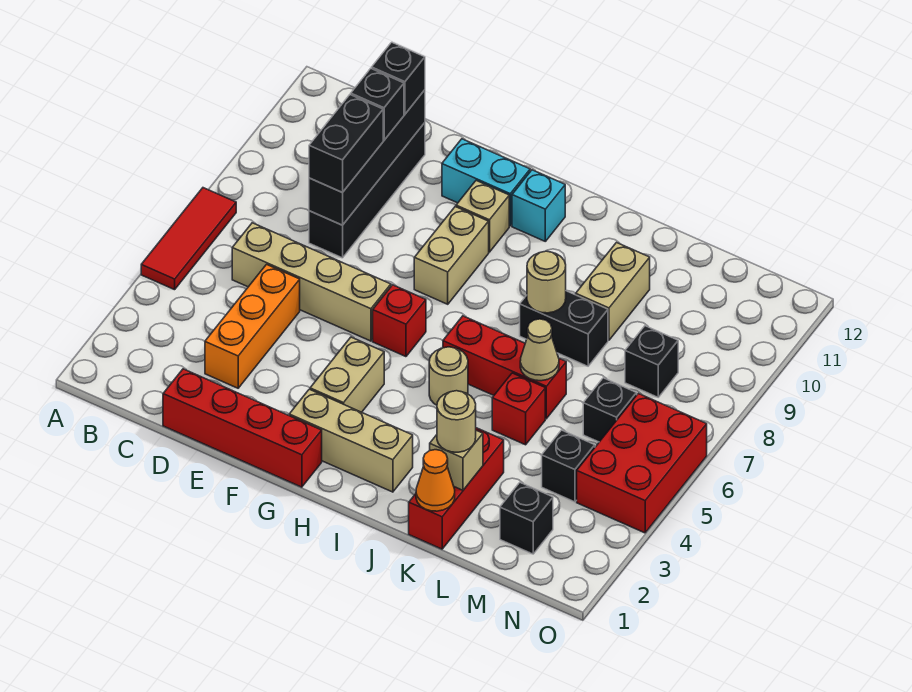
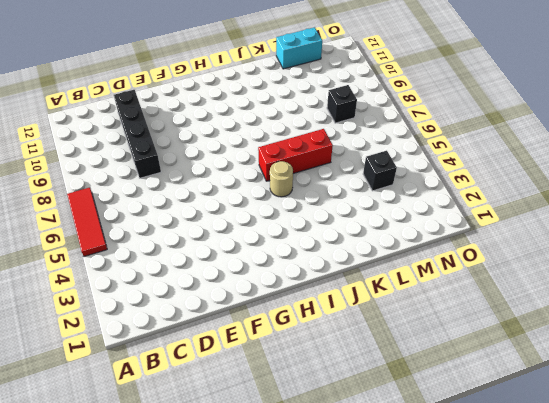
cyan 1x2 brick [276,27,322,69] -> cyan 1x2 brick moved to [442,139,530,226]
none -> tan 1x4 brick [232,223,391,341]
none -> red 1x4 brick [163,369,322,487]
none -> orange 1x3 brick [205,264,300,388]
none -> tan 1x3 brick [289,389,413,492]

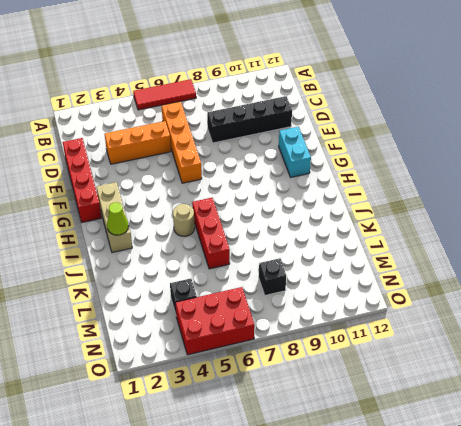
orange 1x4 brick [162,102,202,183] -> tan 1x4 brick [232,223,391,341]
lime 1x1 cone [107,202,129,235] -> none
none -> tan 1x2 brick [310,337,384,412]
none -> red 1x1 brick [373,285,426,357]
none -> tan 1x2 brick [414,207,489,304]
none -> tan 1x1 brick [456,181,509,252]

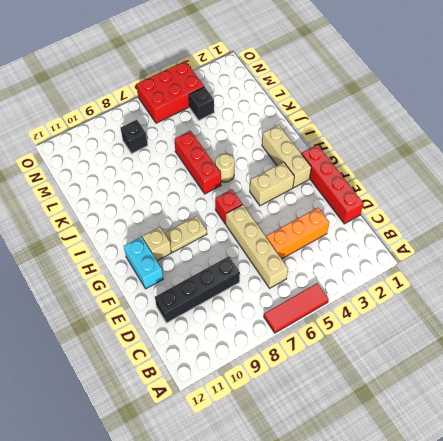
tan 1x2 plate [164,216,207,253] -> tan 1x2 brick [414,207,489,304]
none -> cyan 1x1 brick [512,170,565,241]
none -> black 1x2 brick [520,291,608,366]
none -> red 1x3 brick [409,428,504,549]
none -> red 1x1 brick [492,373,545,445]

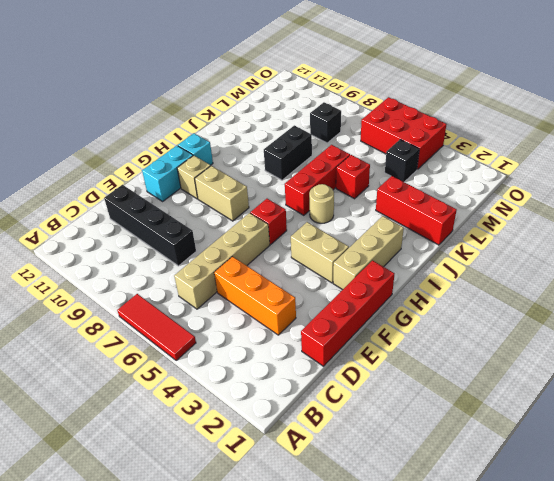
none -> tan 1x2 brick [576,243,650,340]
none -> black 1x1 brick [500,483,553,554]
none -> black 1x1 brick [583,378,637,442]
none -> black 1x4 brick [309,90,425,225]

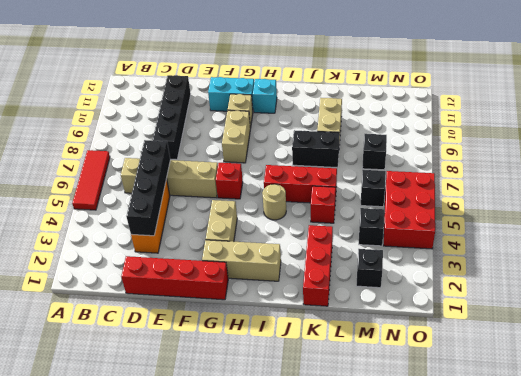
black 1x4 brick [126,140,170,236] -> black 1x4 brick moved to [309,90,425,225]
none -> tan 1x1 round brick [527,251,566,313]
none -> orange 1x1 cone [416,450,455,511]
none -> tan 1x1 brick [430,430,483,490]
none -> tan 1x1 cone [520,319,559,381]

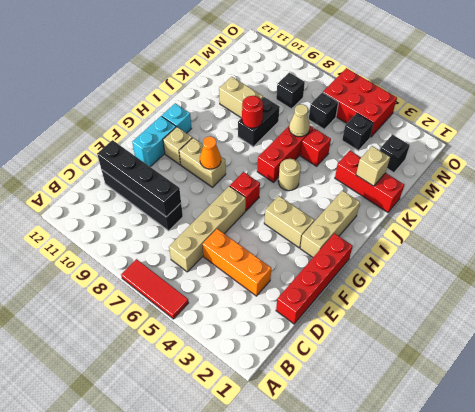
orange 1x1 cone [200,136,221,169] -> orange 1x1 cone moved to [416,450,455,511]
red 1x1 round brick [242,96,263,128] -> tan 1x1 round brick [527,251,566,313]
none -> black 1x2 brick [309,95,383,193]
none -> black 1x1 brick [351,68,404,140]
none -> black 1x1 brick [372,42,425,114]
none -> tan 1x1 round brick [437,391,476,452]

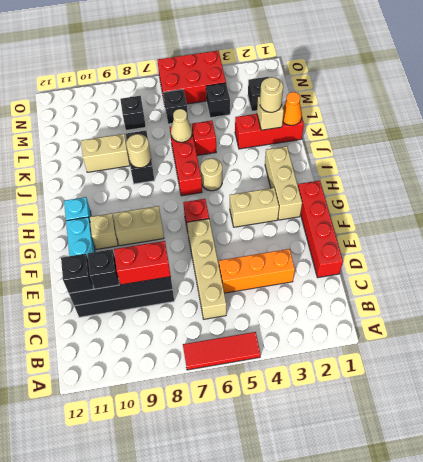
red 1x2 brick [114,241,171,285] -> black 1x2 brick [309,95,383,193]

